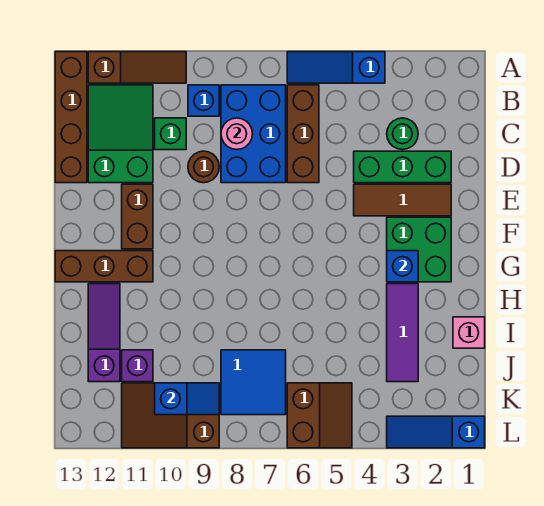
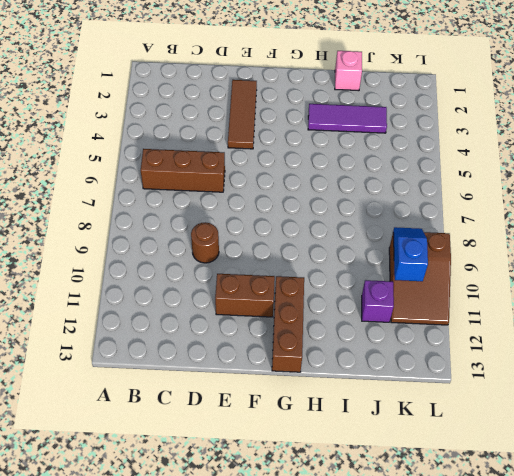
none -> blue 1x3 slope [287,52,385,83]
none -> brown 1x3 slope [88,52,186,83]
none -> brown 1x4 brick [55,52,87,183]

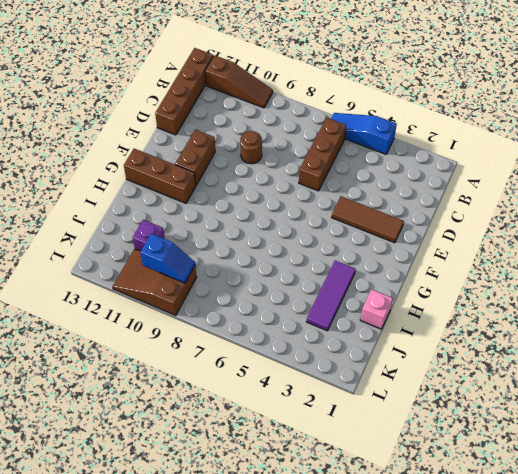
none -> blue 2x3 brick [221,85,286,183]
none -> blue 1x1 brick [188,85,219,116]
none -> green 2x3 slope [88,85,153,183]

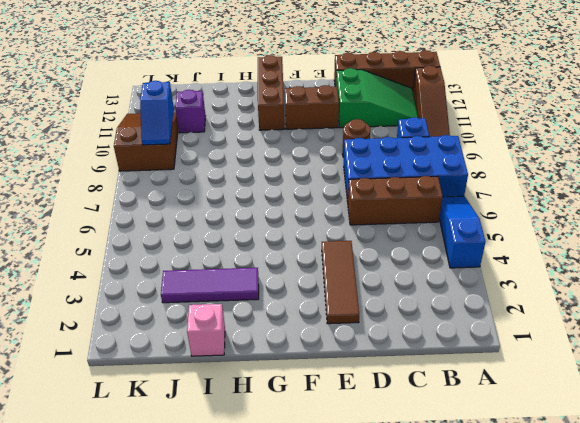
blue 2x4 brick [344,135,468,201] -> blue 2x3 brick [221,85,286,183]
none -> green 1x1 round brick [387,118,418,150]
none -> green 1x1 brick [155,118,186,150]
none -> green 1x3 brick [354,151,451,183]

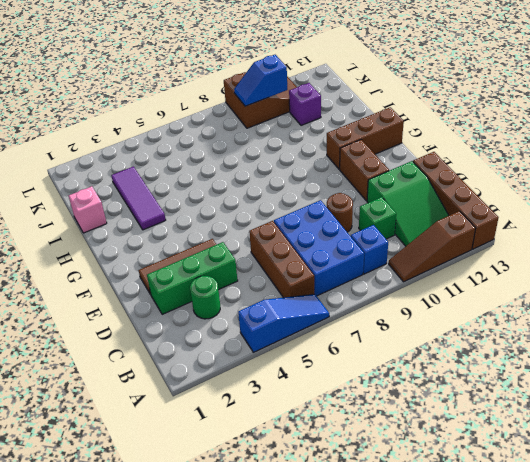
none -> green 2x2 brick [387,217,451,282]
none -> purple 1x3 slope [88,284,120,382]
none -> blue 2x2 tile [221,350,286,415]

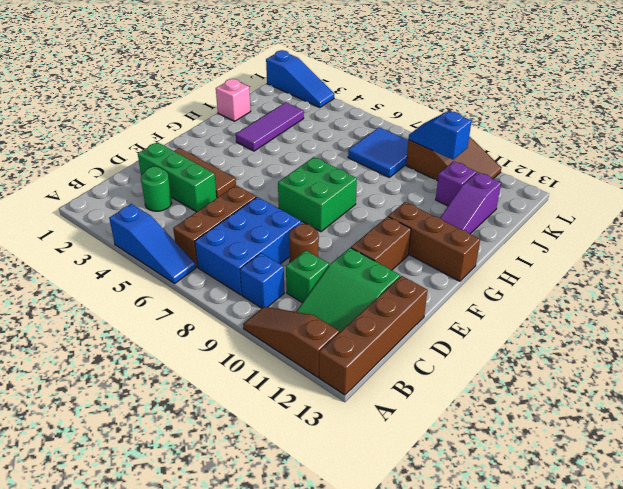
green 2x2 brick [278,157,357,232] -> green 2x2 brick moved to [387,217,451,282]
none -> brown 2x2 slope [287,383,352,448]
none -> pink 1x1 round brick [221,118,253,150]
none -> blue 1x1 brick [387,251,418,282]

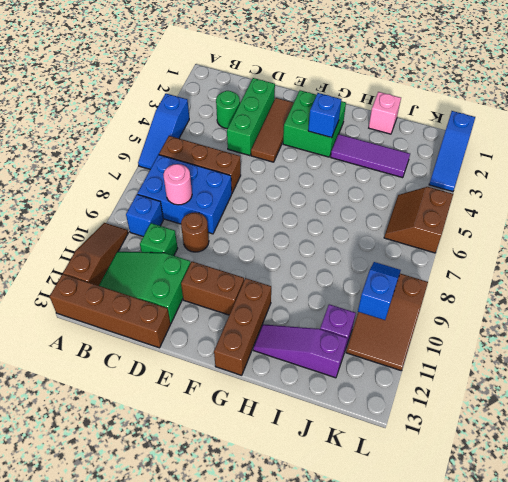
brown 2x2 slope [384,187,453,253] -> brown 2x2 slope turned to [287,383,352,448]
none -> blue 2x2 tile [221,350,286,415]

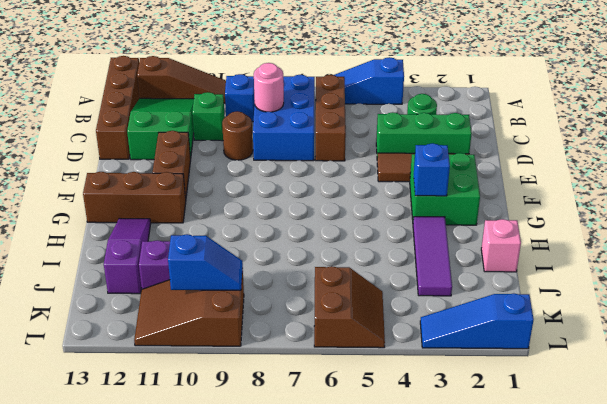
none -> blue 2x2 tile [221,350,286,415]

